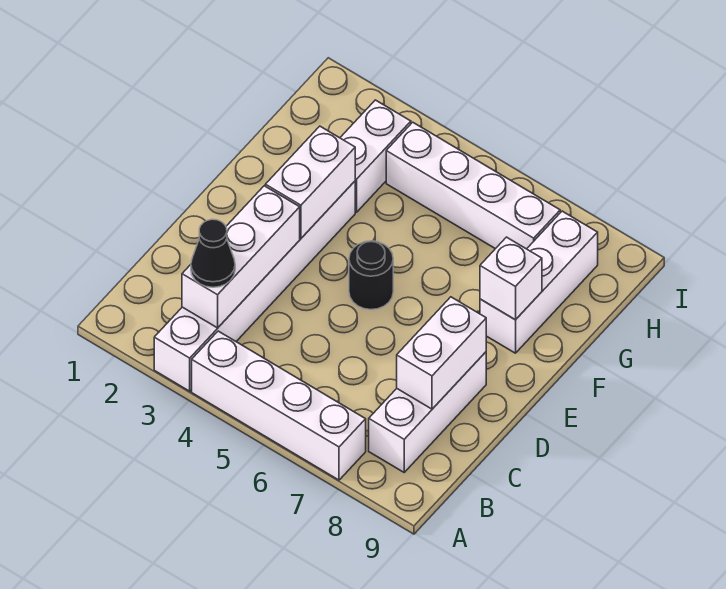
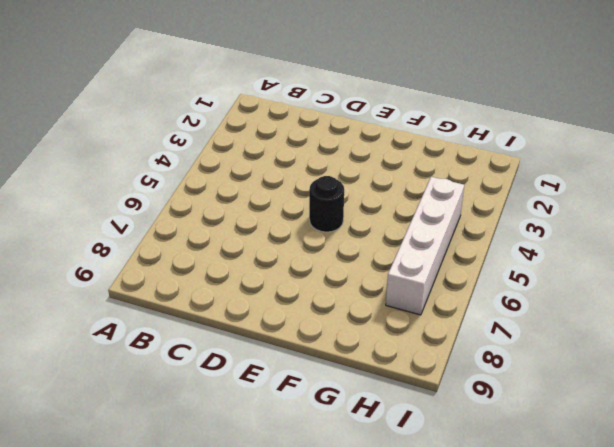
none -> white 1x6 brick [154,181,355,391]
none -> white 1x4 brick [192,331,366,480]
none -> white 1x3 brick [369,352,486,472]

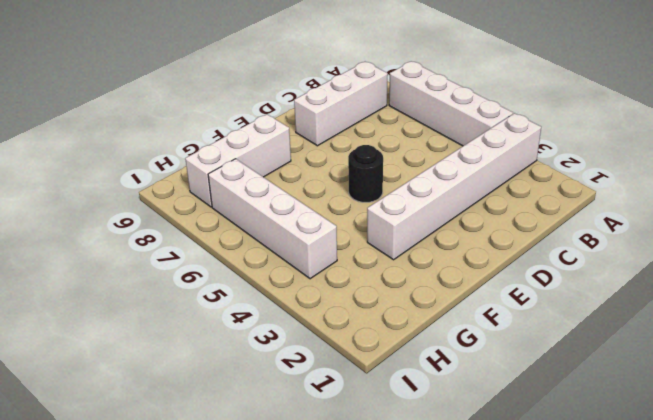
none -> white 1x2 brick [340,100,411,212]
none -> white 1x3 brick [182,186,300,328]
none -> white 1x2 brick [397,297,486,409]

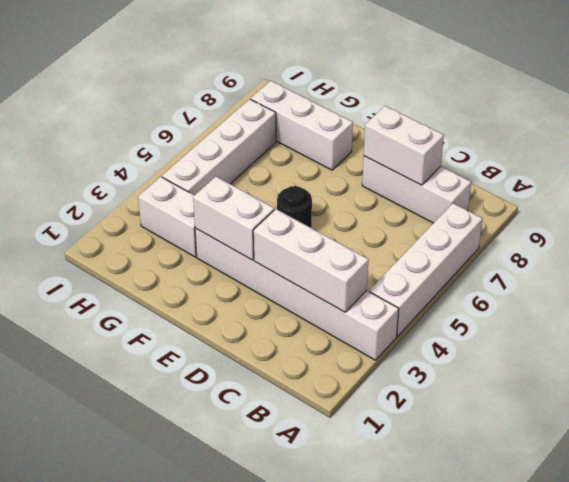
none -> white 1x1 brick [480,237,542,320]
none -> black 1x1 cone [191,219,235,287]

